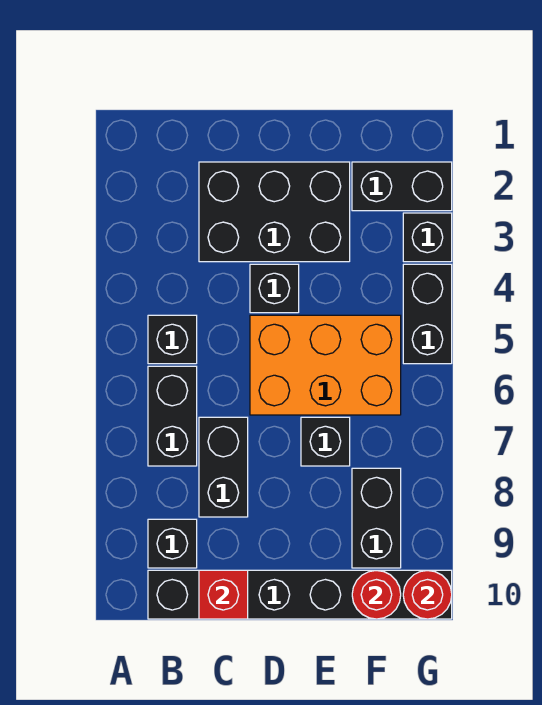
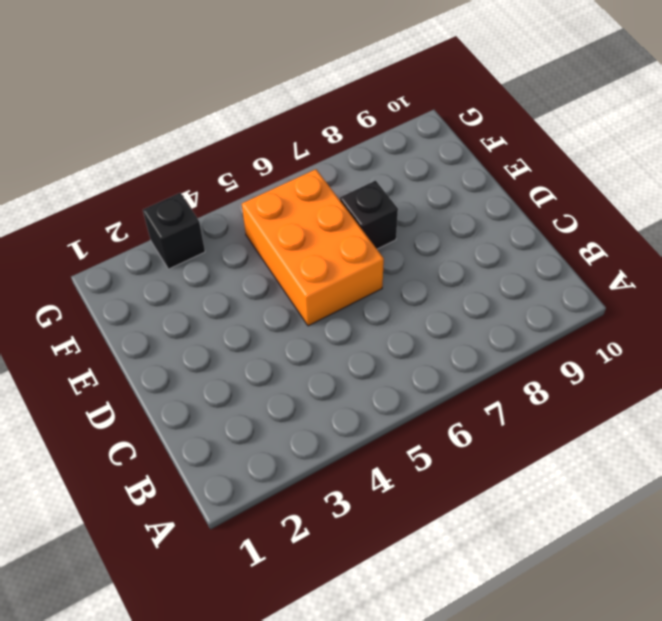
none -> black 1x1 brick [148,315,197,364]
none -> black 1x2 brick [148,366,197,466]
none -> black 1x1 brick [148,519,197,568]

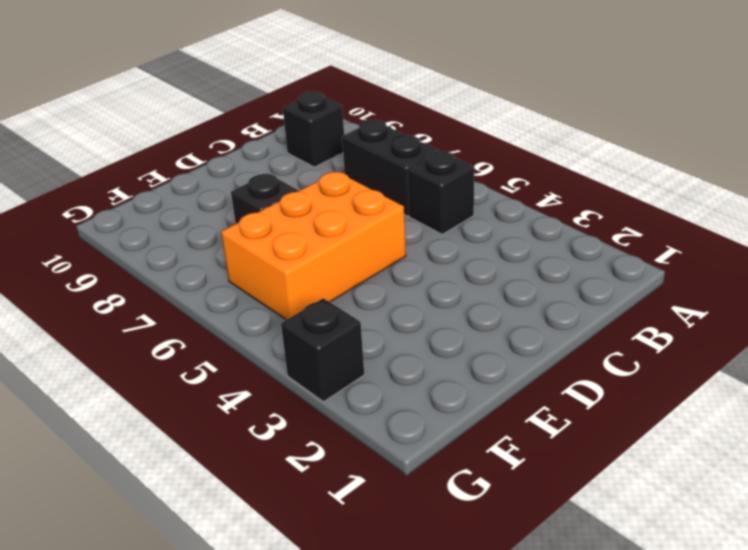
none -> black 1x6 brick [148,570,452,619]
none -> black 2x3 brick [199,162,350,262]
none -> black 1x2 brick [199,417,248,517]

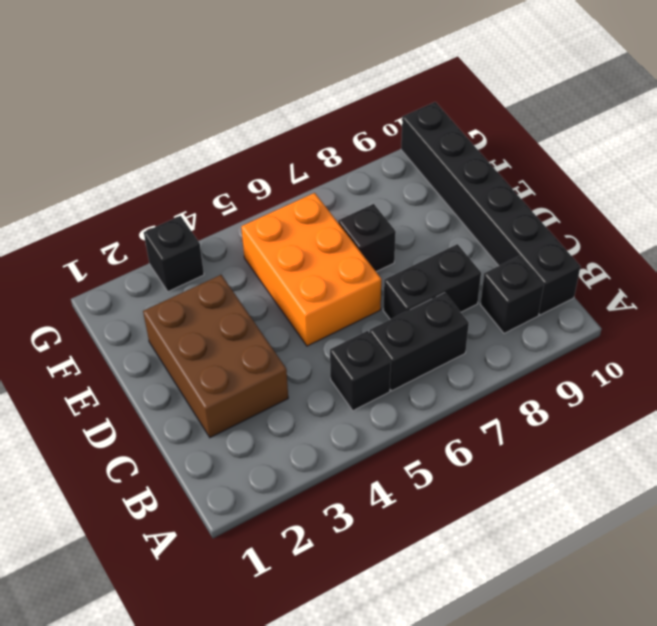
brown 2x3 brick [143,275,288,438] -> black 2x3 brick [199,162,350,262]
none -> black 1x1 brick [250,264,299,313]
none -> black 1x2 brick [352,162,452,211]
none -> black 1x2 brick [352,468,401,568]

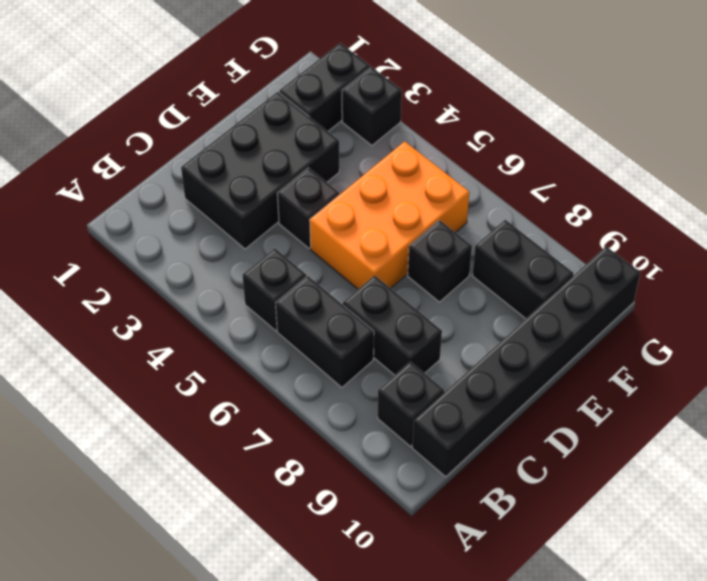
none -> black 1x2 brick [403,264,452,364]
none -> red 1x1 brick [199,570,248,619]
none -> red 1x1 round brick [352,570,401,619]

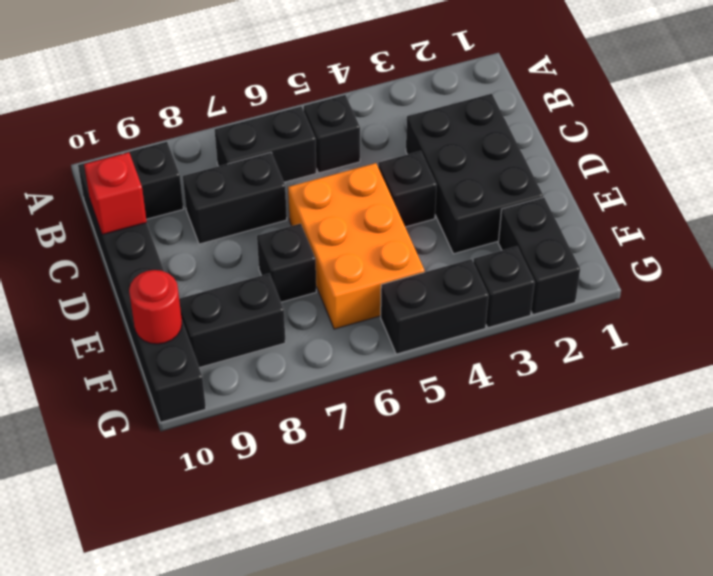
none -> red 1x1 round brick [403,570,452,619]

